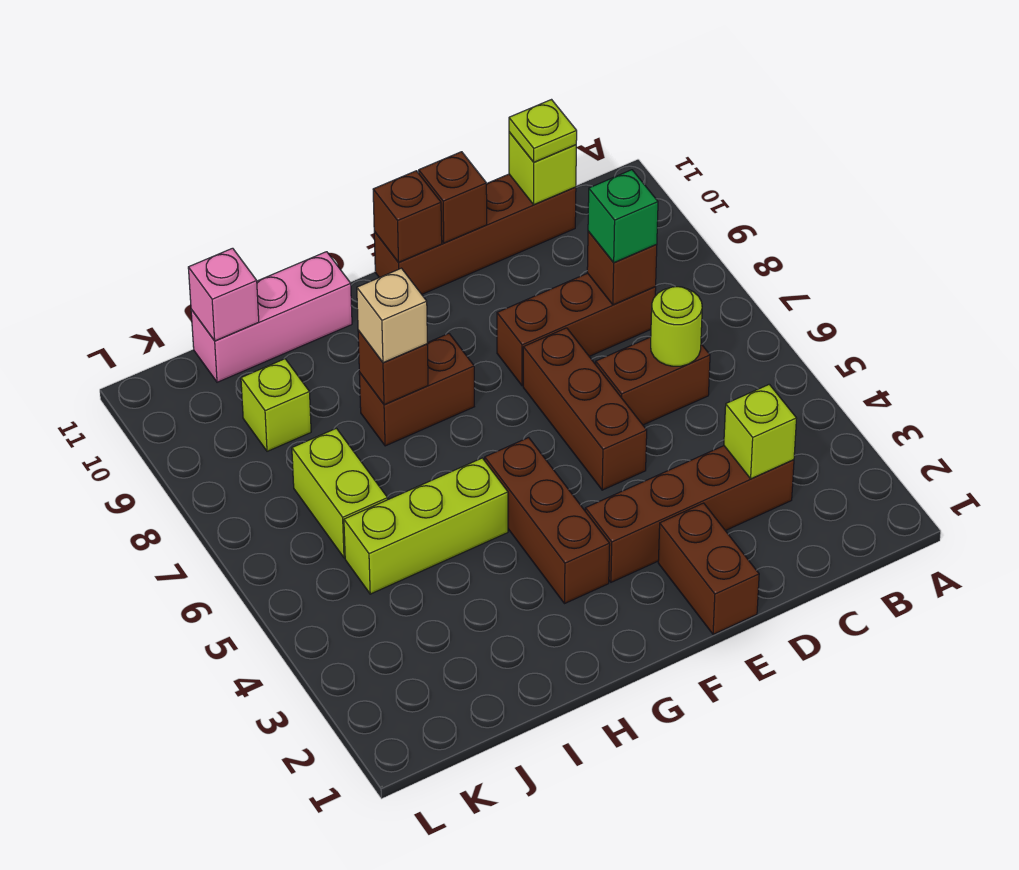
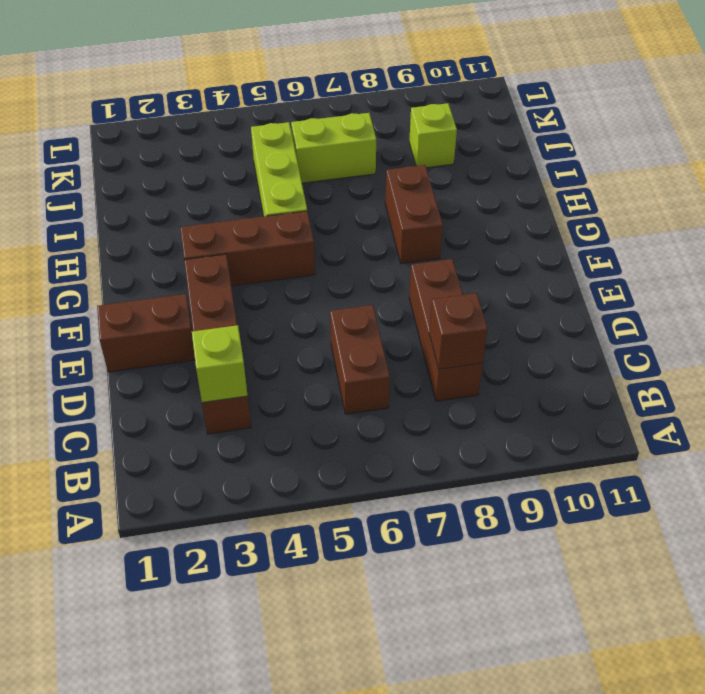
none -> brown 1x4 brick [374,174,576,294]
none -> brown 1x3 brick [523,328,647,490]
none -> pink 1x3 brick [191,252,352,382]

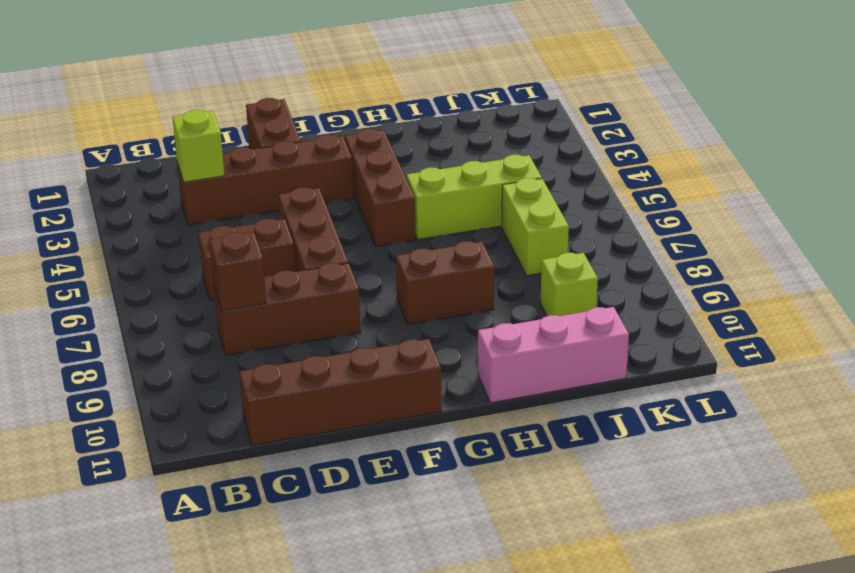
none -> lime 1x1 round brick [651,287,702,366]
none -> lime 1x1 brick [509,132,576,204]
none -> brown 1x1 brick [419,152,487,243]

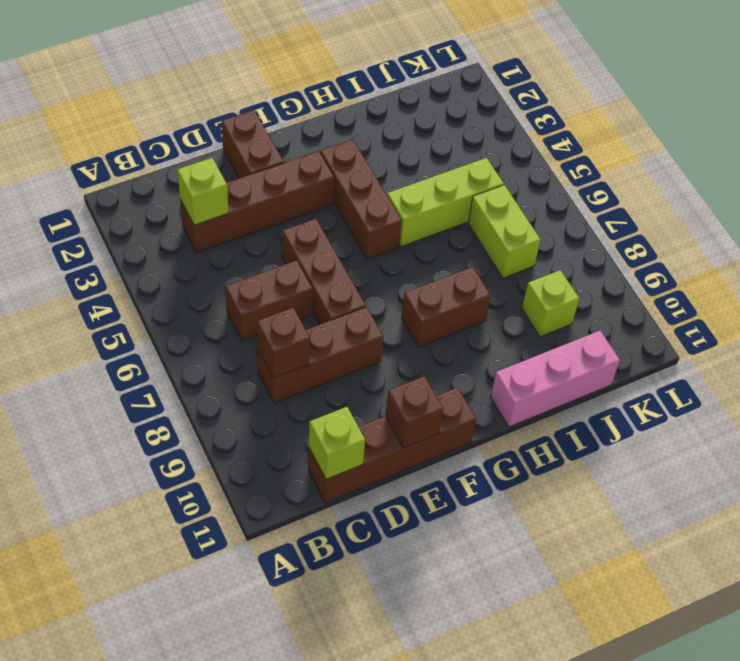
none -> lime 1x1 round brick [651,287,702,366]
none -> brown 1x1 brick [373,171,442,262]
none -> brown 1x1 brick [358,330,428,405]

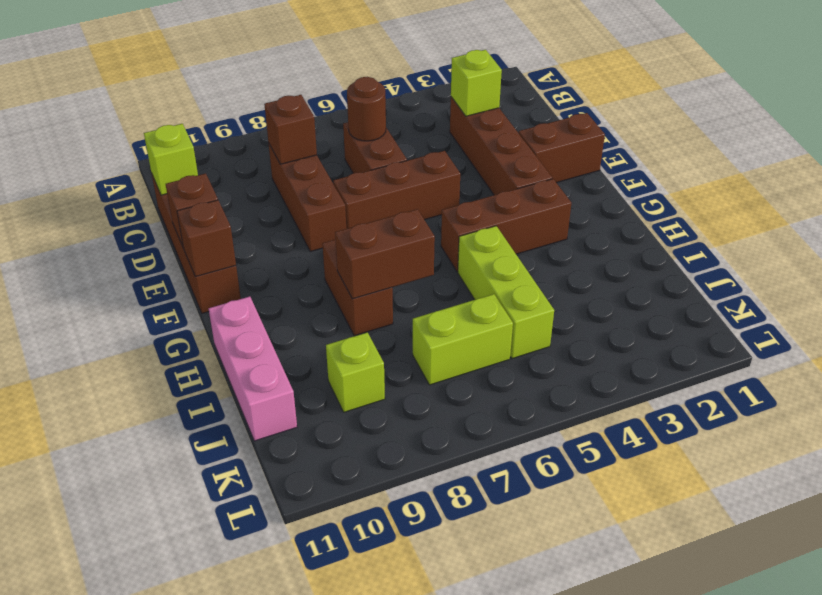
brown 1x1 round brick [347,77,386,141] -> lime 1x1 round brick [651,287,702,366]
brown 1x2 brick [335,209,435,299] -> brown 1x1 brick [358,330,428,405]
none -> pink 1x1 brick [188,248,259,341]
none -> green 1x1 brick [588,170,658,262]
none -> lime 1x1 plate [509,100,577,162]

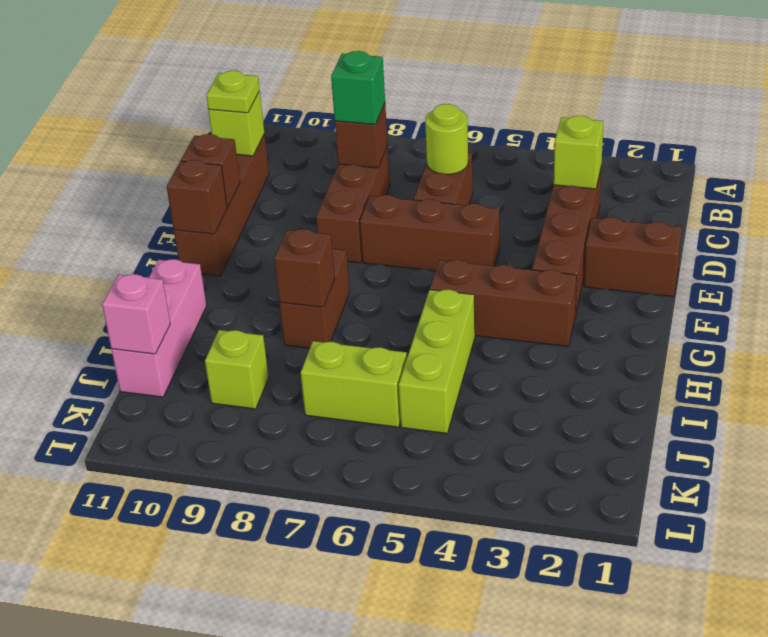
none -> tan 1x1 brick [357,268,427,363]

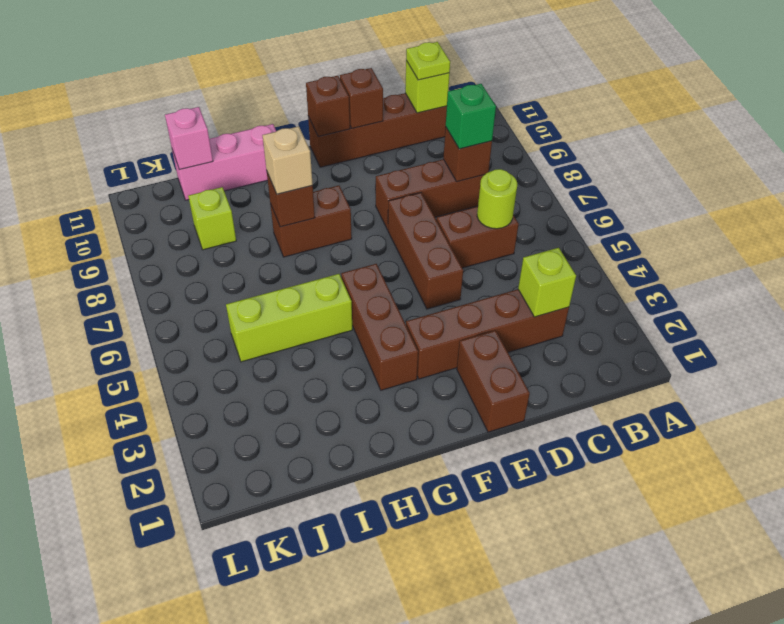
none -> lime 1x2 brick [292,428,388,558]

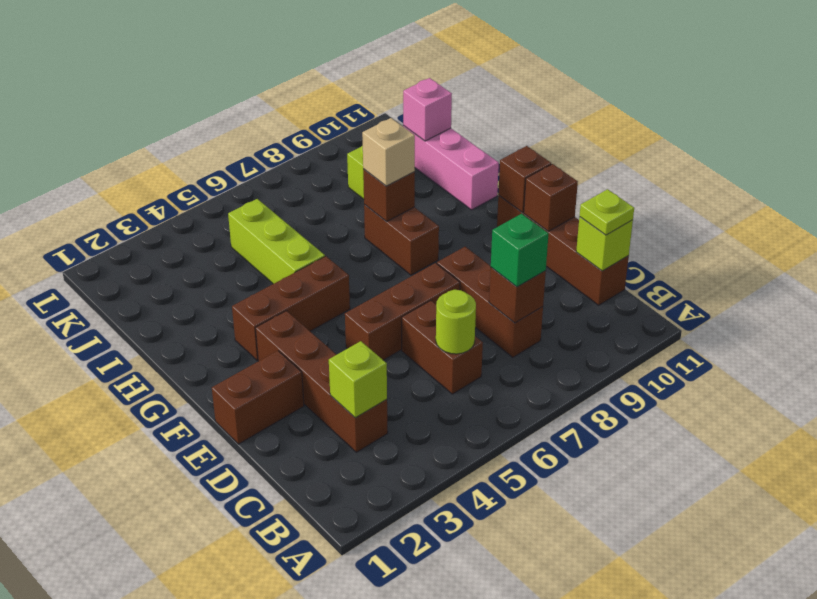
none -> lime 1x2 brick [292,428,388,558]

